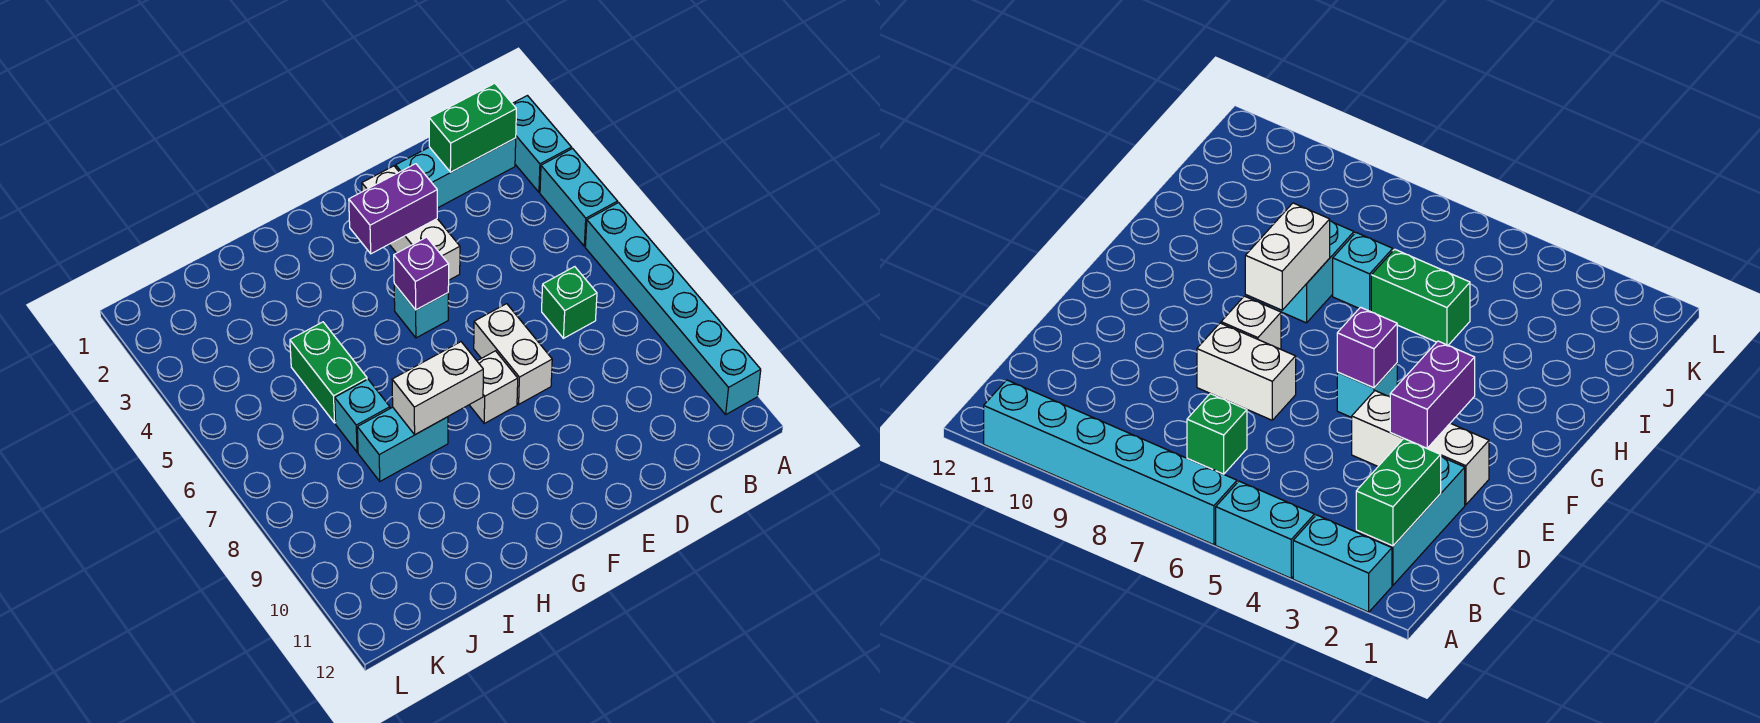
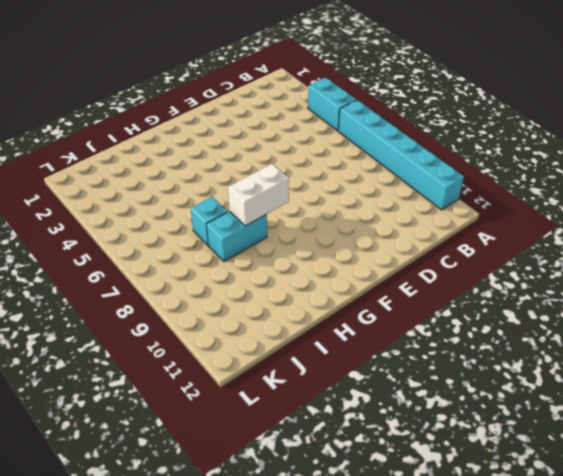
none -> cyan 1x2 brick [512,96,572,192]
none -> cyan 1x3 brick [396,138,516,208]
none -> green 1x1 brick [542,267,597,338]

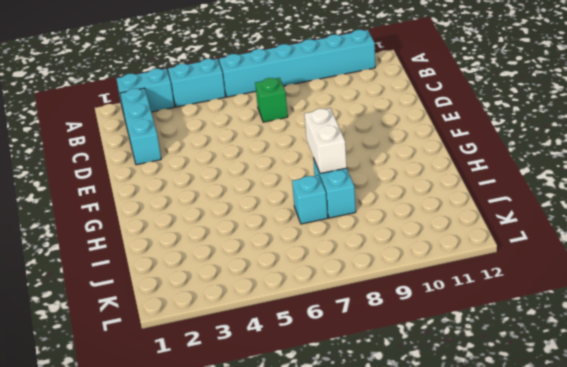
none -> white 1x3 brick [362,166,460,280]
none -> white 1x2 brick [474,304,552,404]
none -> cyan 1x1 brick [394,284,448,338]

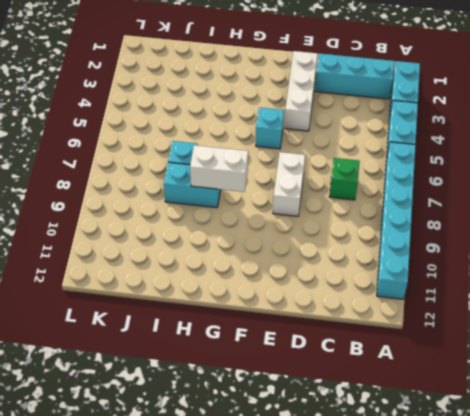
none -> white 1x1 brick [470,351,518,423]
none -> green 1x2 brick [290,322,367,423]
none -> green 1x2 brick [429,83,516,172]

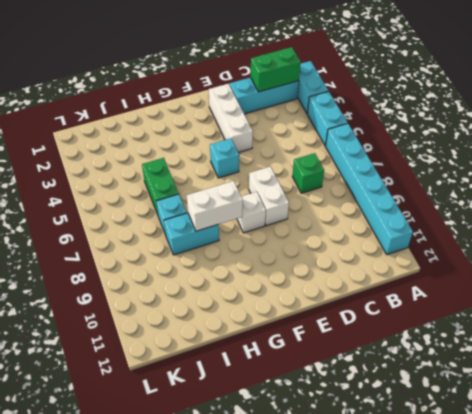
none -> purple 1x2 brick [349,164,437,254]
none -> purple 1x1 brick [394,237,449,310]

